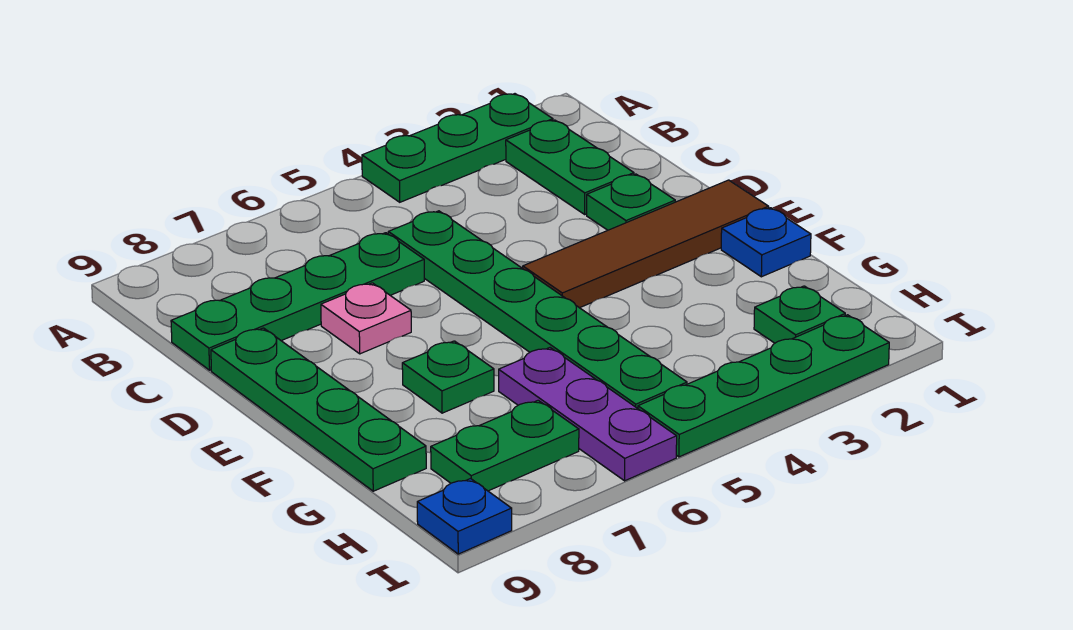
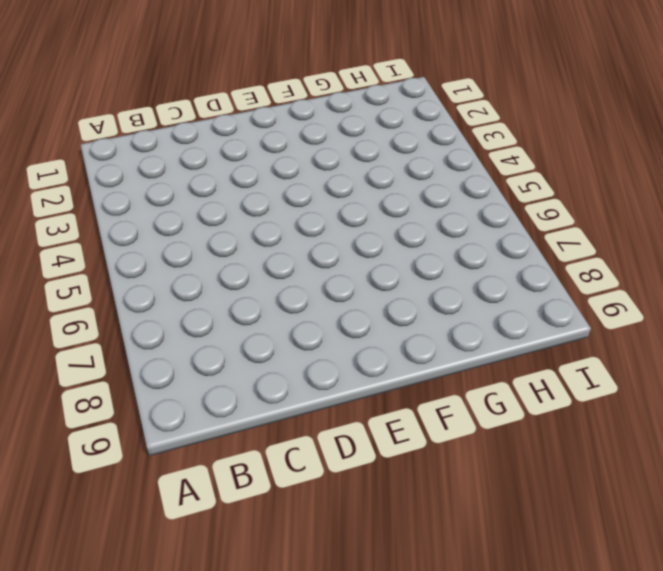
none -> green 1x3 plate [362,94,553,202]
none -> green 1x2 plate [506,120,634,214]
none -> green 1x6 plate [388,211,687,408]

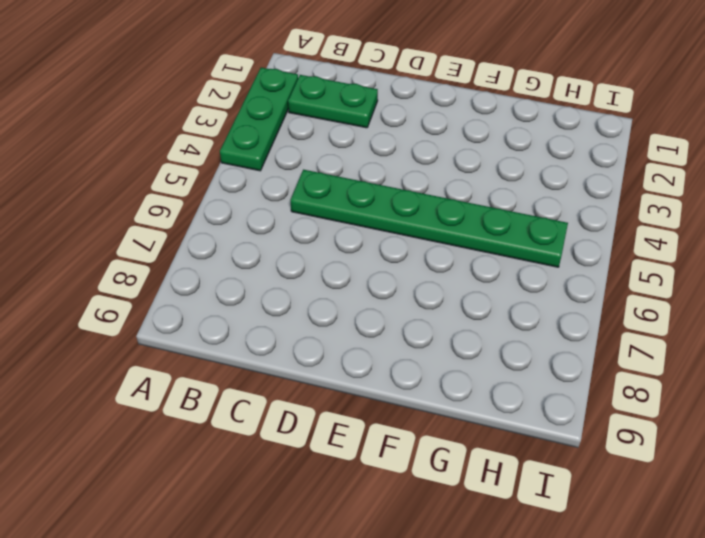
none -> green 1x4 plate [171,233,424,370]
none -> green 1x1 plate [587,174,675,230]
none -> pink 1x1 plate [321,283,411,354]

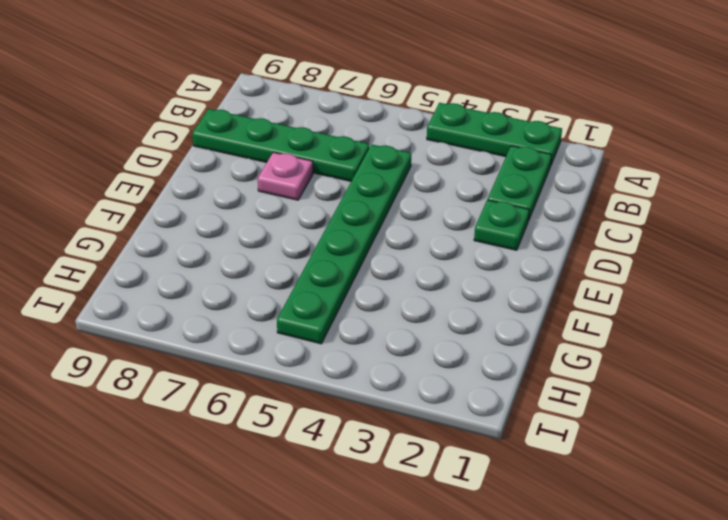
none -> green 1x4 plate [211,328,426,491]
none -> brown 1x4 tile [523,180,769,308]
none -> blue 1x1 plate [721,208,811,277]

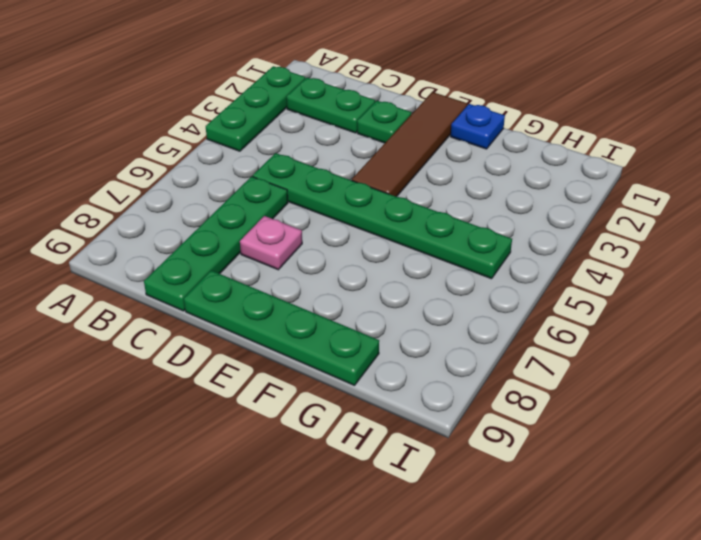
none -> green 1x1 plate [402,341,494,413]
none -> purple 1x3 plate [499,348,677,481]
none -> green 1x1 plate [754,286,845,343]

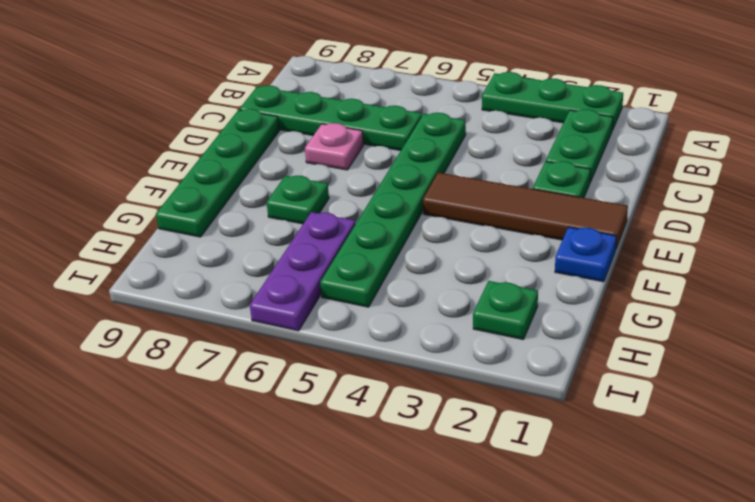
none -> green 1x2 plate [431,400,579,491]
none -> green 1x4 plate [638,315,889,457]
none -> blue 1x1 plate [417,479,512,554]

